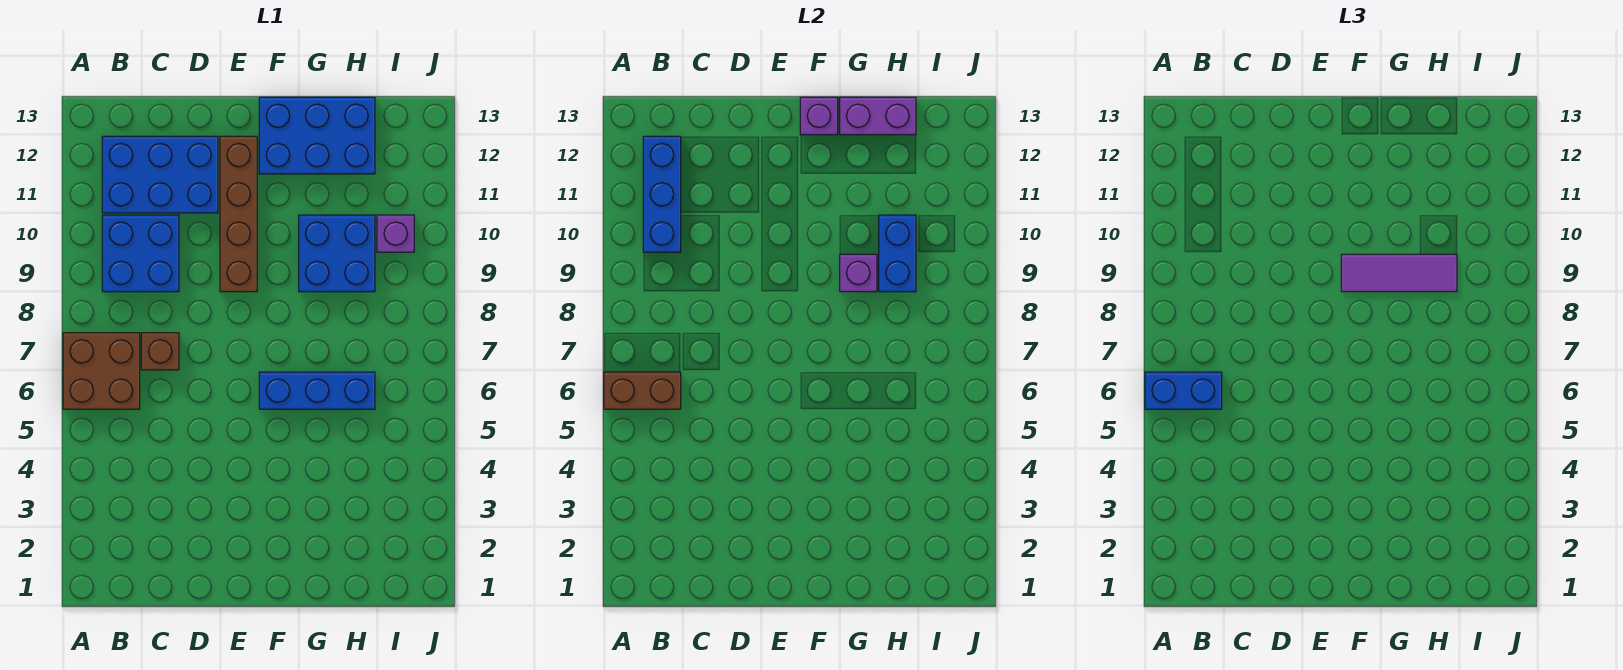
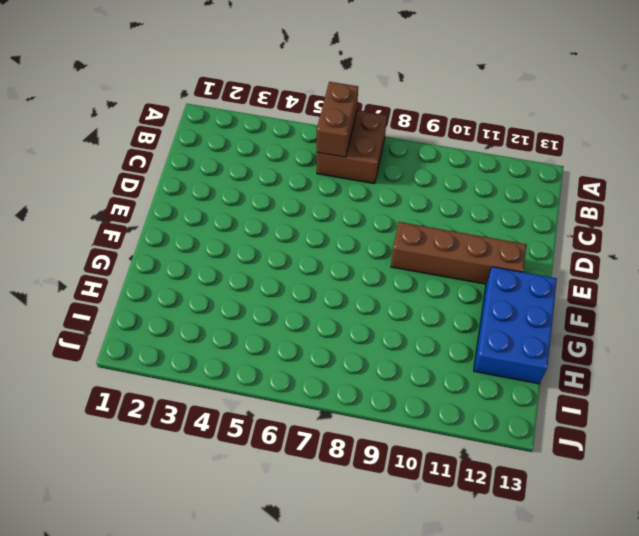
none -> blue 2x2 brick [102,215,179,292]
none -> blue 2x3 brick [102,136,218,213]
none -> brown 1x1 brick [141,333,179,370]

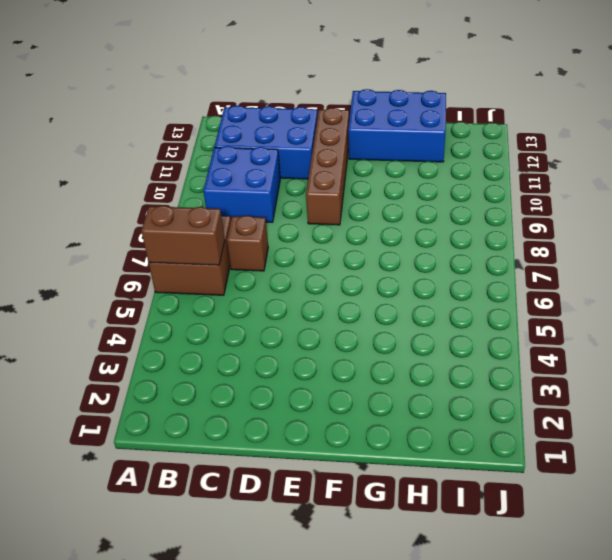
none -> blue 1x3 brick [259,372,375,409]
none -> blue 2x2 brick [299,215,375,292]
none -> purple 1x1 brick [377,215,414,252]

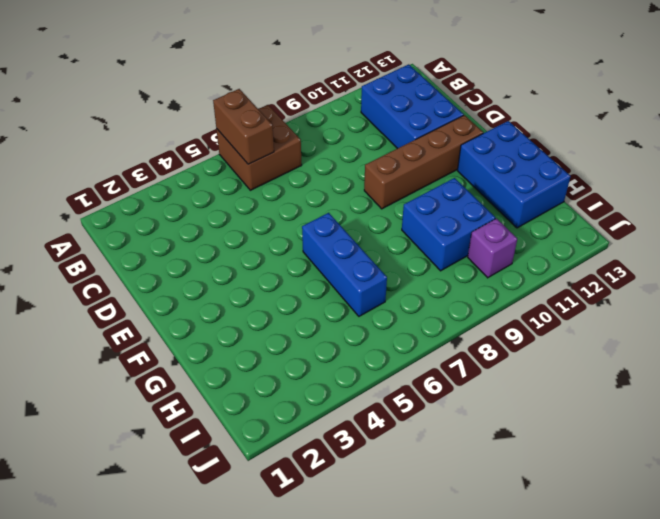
none -> blue 2x2 brick [102,215,179,292]
none -> brown 1x1 brick [141,333,179,370]
none -> blue 1x3 brick [643,136,681,252]

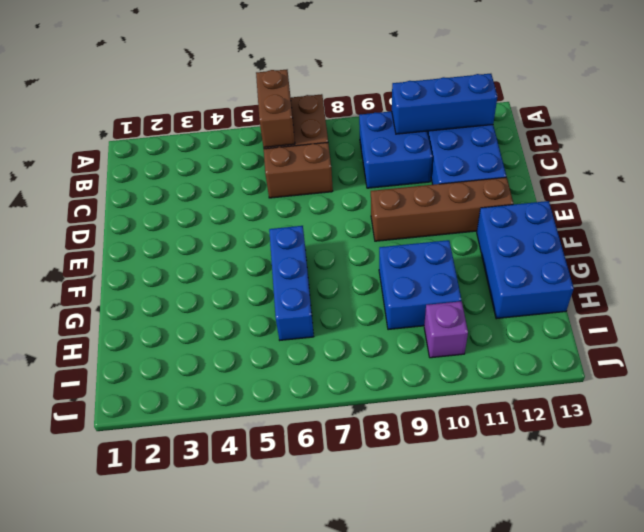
brown 1x2 brick [264,142,333,198] -> brown 1x1 brick [141,333,179,370]
none -> purple 1x1 brick [800,97,838,135]
none -> purple 1x1 brick [840,254,877,292]
none -> purple 1x2 brick [840,97,916,135]

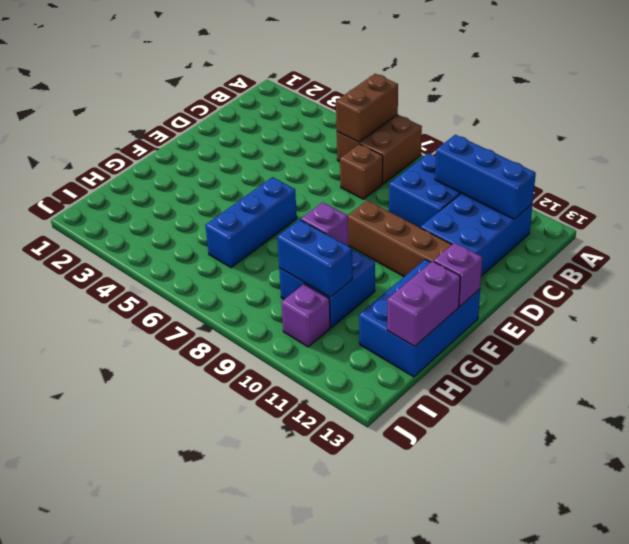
none -> blue 1x2 brick [1145,372,1222,409]
none -> purple 1x3 tile [1341,254,1457,292]

